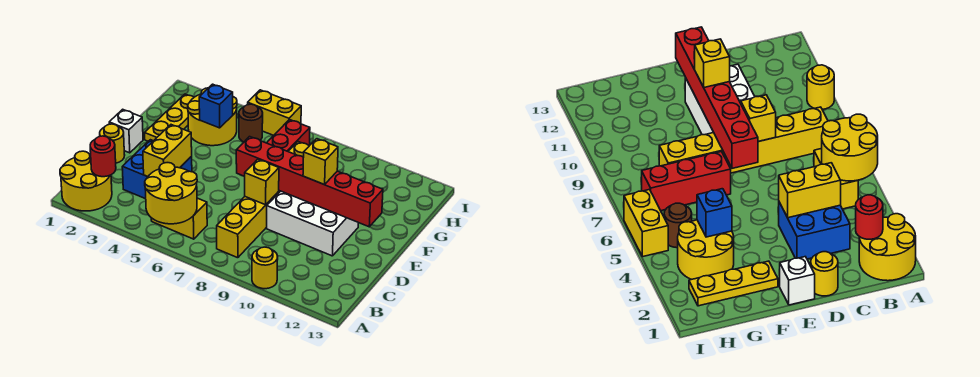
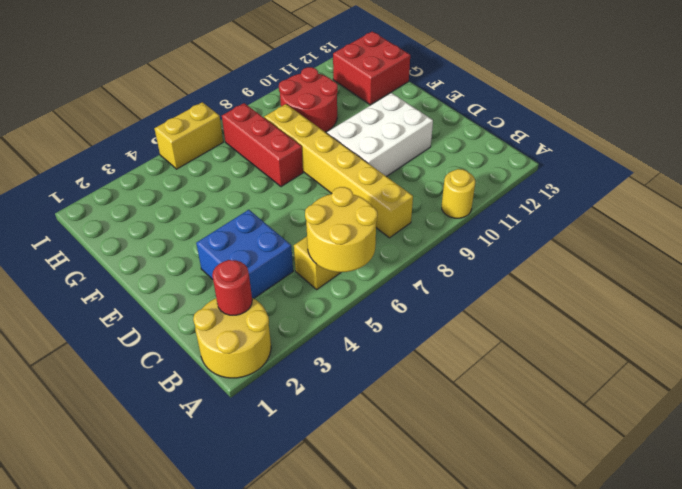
red 2x2 round brick [279,67,338,132] -> none
red 2x2 brick [333,31,410,105] -> none
none -> yellow 1x1 round brick [100,124,125,163]
none -> white 1x1 brick [109,109,143,153]
none -> yellow 1x3 plate [145,94,194,141]

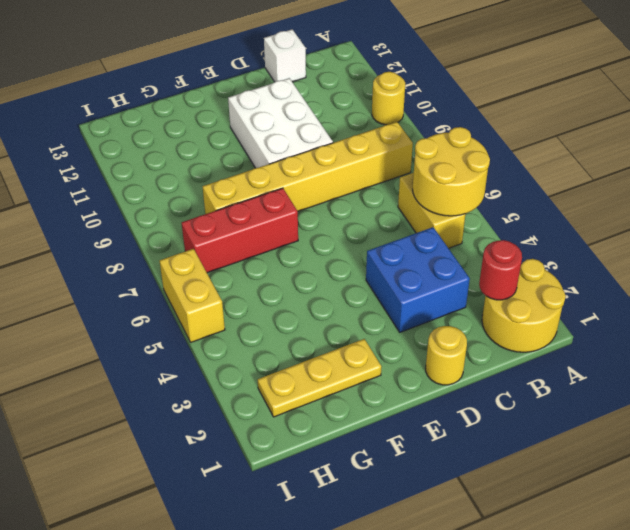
white 1x1 brick [264,29,306,82] -> white 1x1 brick moved to [109,109,143,153]
none -> yellow 2x2 round brick [188,88,237,146]
none -> brown 1x1 round brick [239,104,263,142]
none -> yellow 1x2 brick [143,125,192,177]

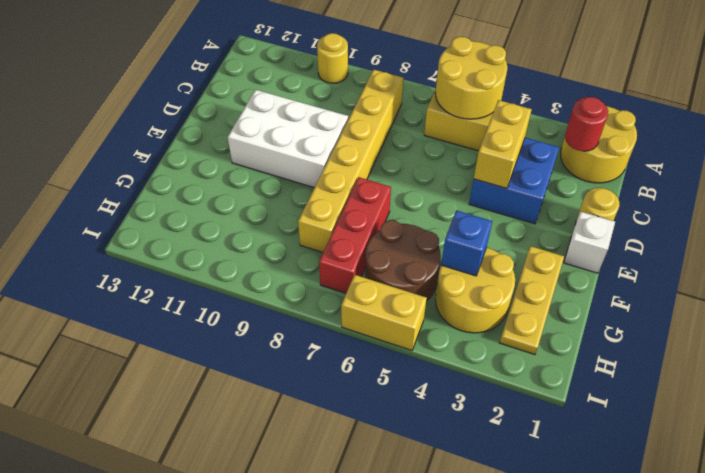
brown 2x2 round brick [365,220,441,301] -> brown 1x1 round brick [239,104,263,142]
none -> yellow 1x1 brick [245,159,279,205]
none -> red 1x6 brick [236,137,383,227]
none -> yellow 1x1 brick [303,139,338,184]

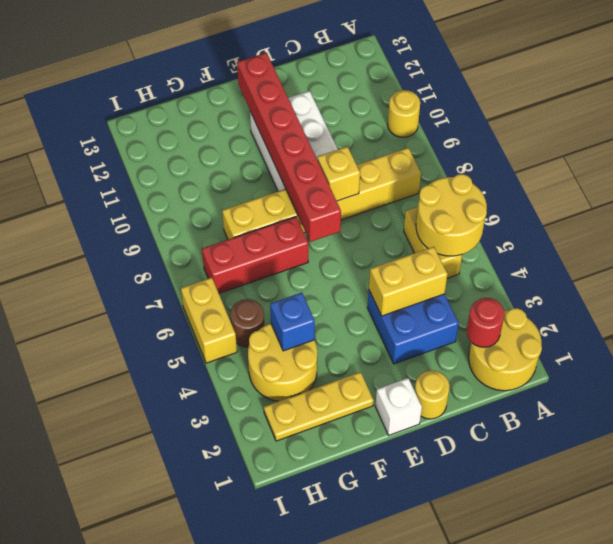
none -> yellow 1x1 brick [303,139,338,184]

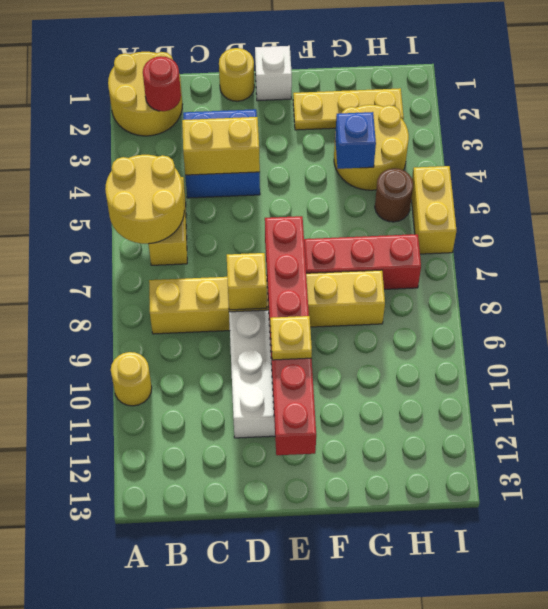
yellow 1x1 plate [270,316,312,360] -> yellow 1x1 brick [303,139,338,184]

